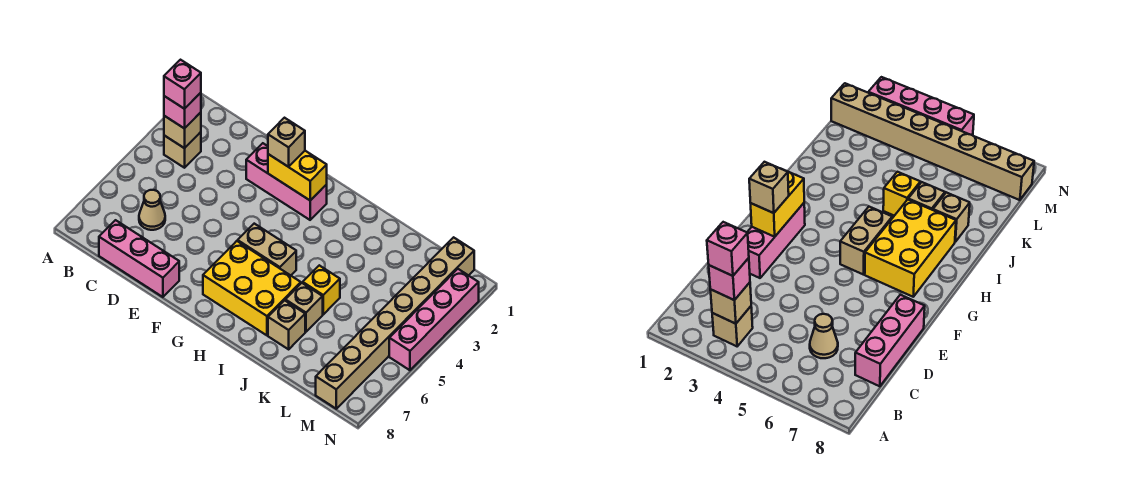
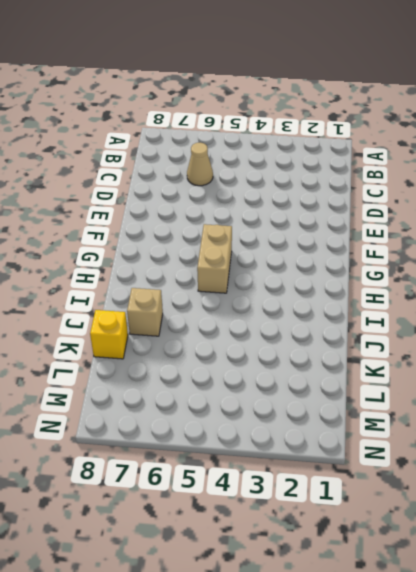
yellow 1x1 brick [90,310,128,359] -> yellow 1x1 brick moved to [303,265,340,314]
none -> tan 1x1 brick [164,132,201,168]
none -> pink 1x3 brick [99,220,179,297]
none -> pink 1x3 brick [246,143,327,220]

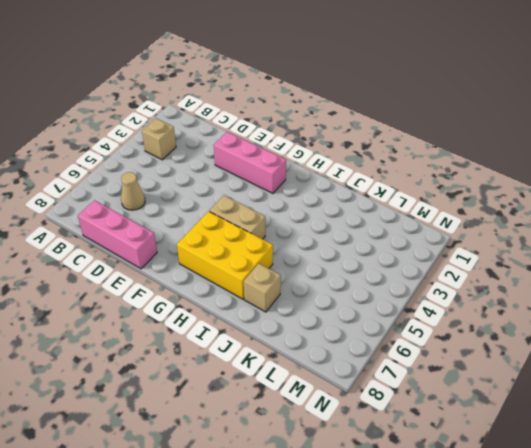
none -> yellow 1x1 brick [303,265,340,314]
none -> tan 1x1 brick [285,283,323,332]
none -> tan 1x8 brick [316,237,474,409]

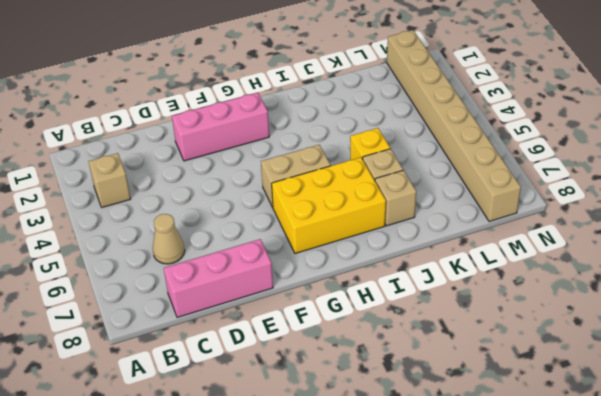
none -> pink 1x4 brick [389,269,479,370]
none -> tan 1x1 brick [164,112,201,148]
none -> yellow 1x2 brick [268,151,327,200]

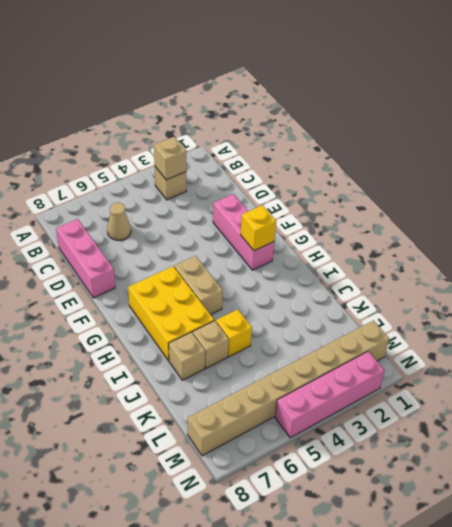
yellow 1x1 brick [241,205,276,251] -> yellow 1x2 brick [268,151,327,200]
none -> pink 1x1 brick [164,93,201,129]
none -> tan 1x1 brick [268,118,305,167]
none -> pink 1x1 brick [164,60,201,109]

